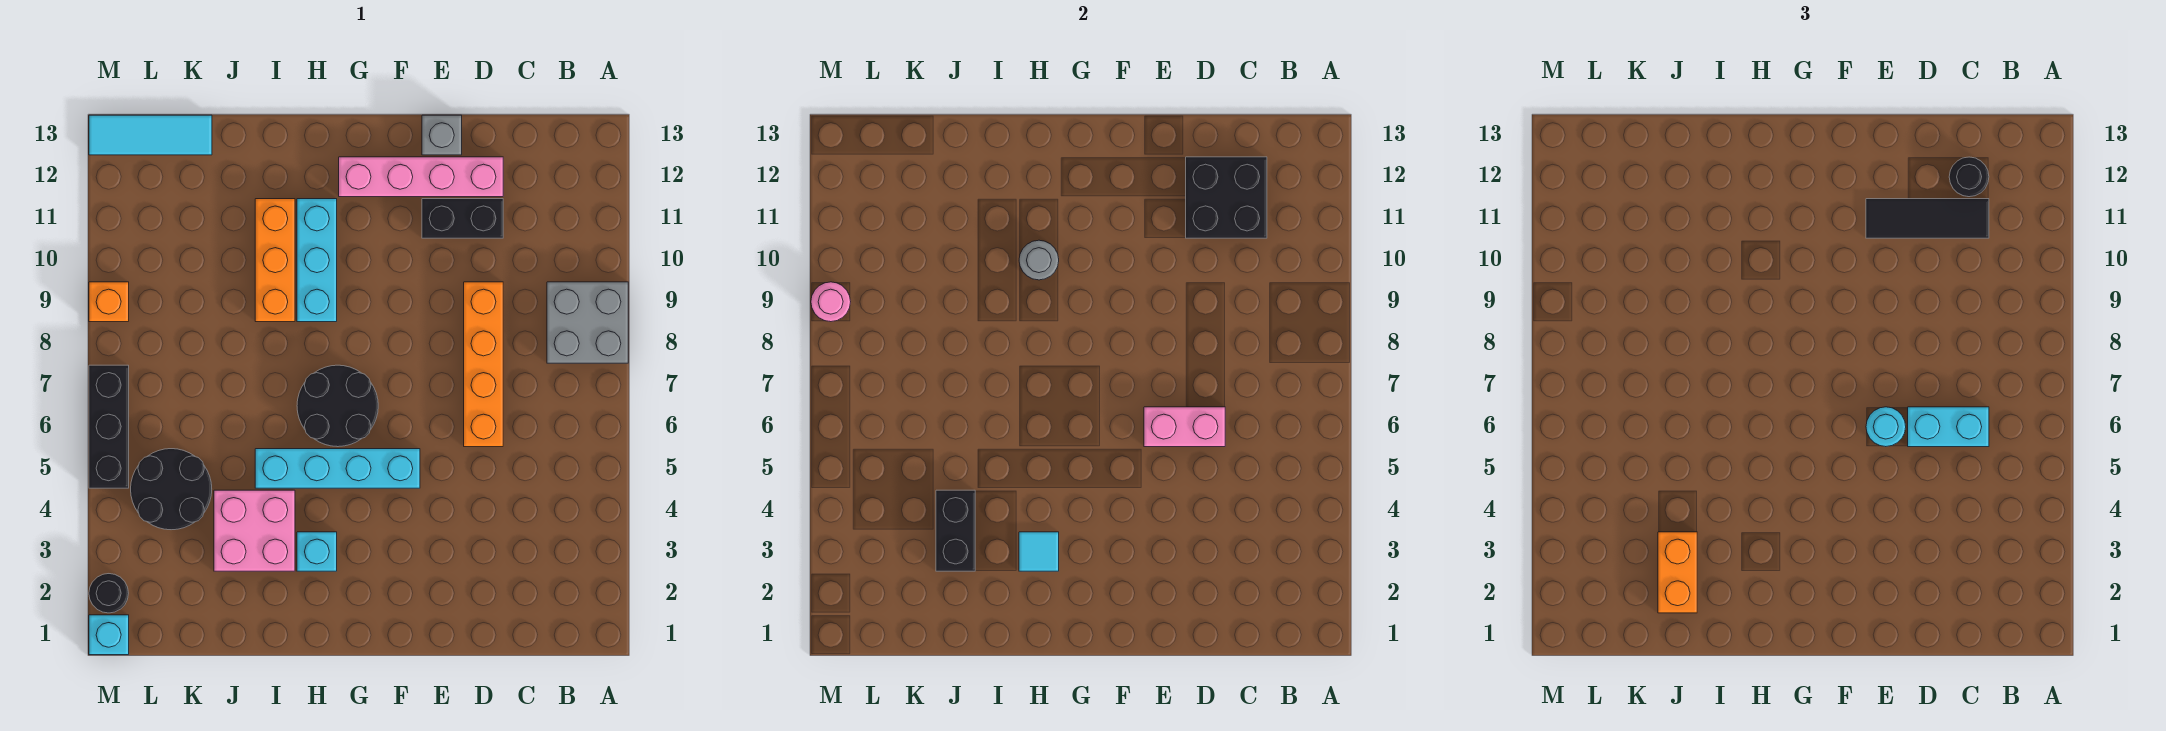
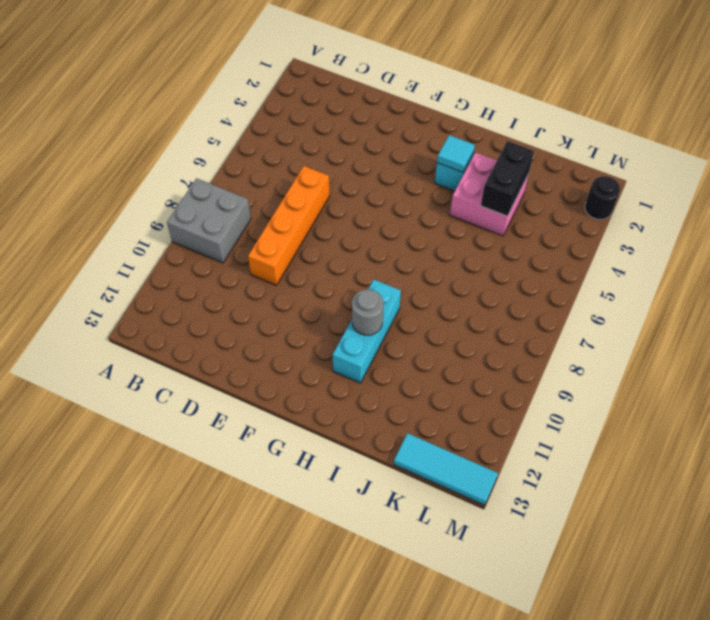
none -> black 1x2 brick [422,199,503,238]
none -> pink 1x4 brick [339,157,503,197]
none -> grey 1x1 brick [422,115,462,155]

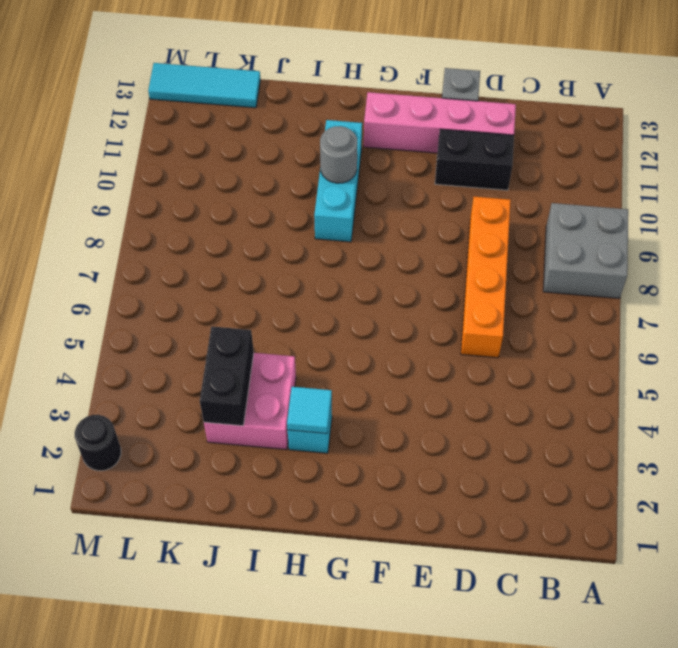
none -> cyan 1x4 brick [255,449,420,488]
none -> black 2x2 round brick [297,365,378,447]
none -> orange 1x3 brick [255,199,295,322]

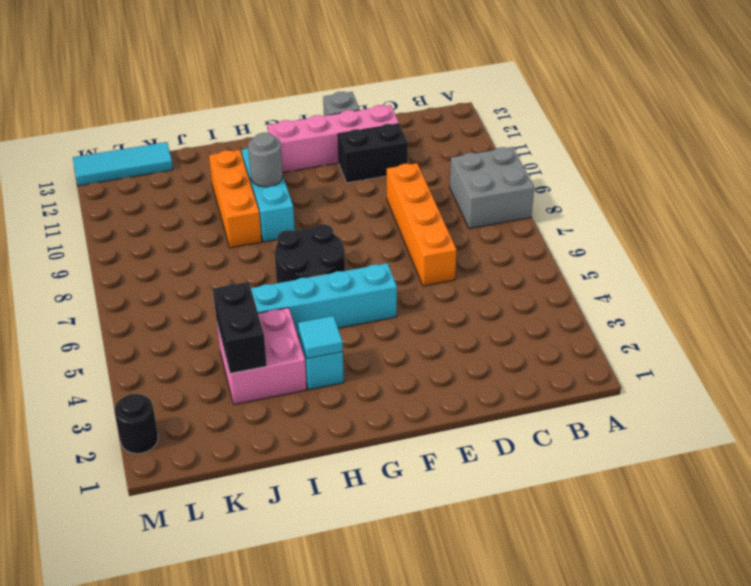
none -> black 2x2 round brick [131,449,212,530]
none -> cyan 1x1 brick [89,615,129,655]
none -> black 1x3 brick [89,365,129,488]

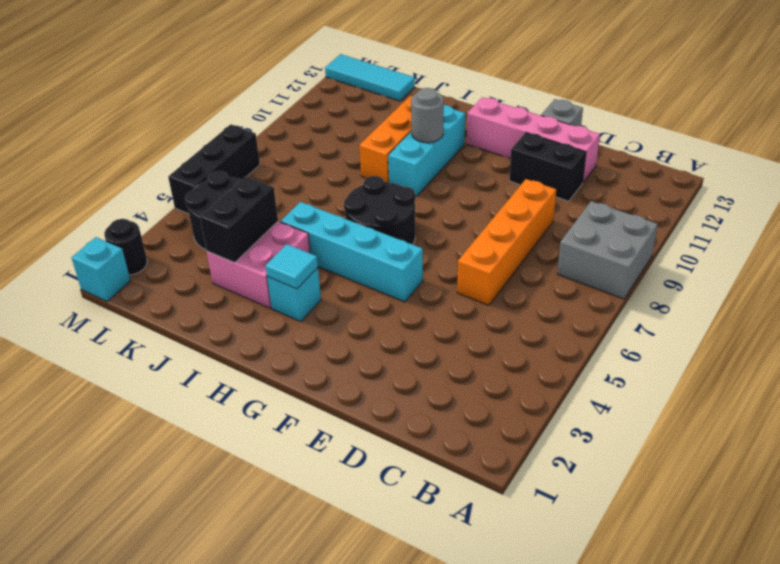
none -> orange 1x1 brick [89,282,129,322]
none -> black 2x2 brick [1186,157,1267,238]
none -> pink 1x2 brick [1144,407,1225,447]

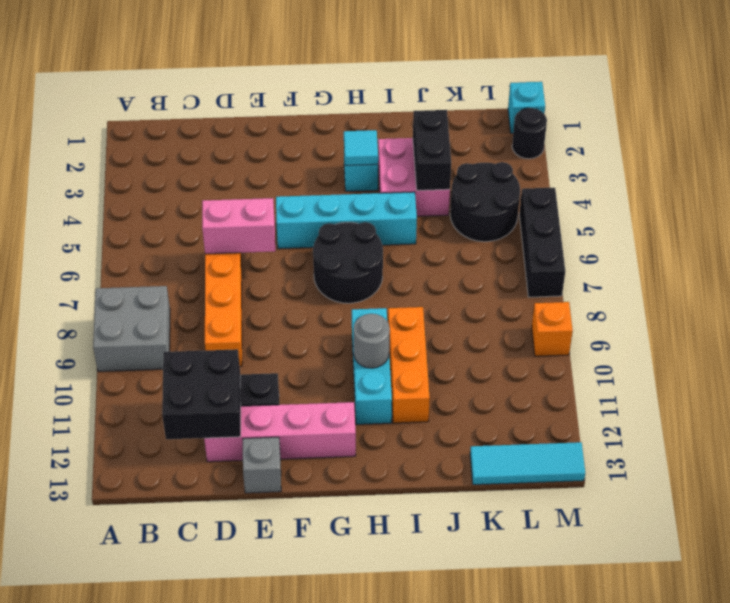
none -> pink 1x1 round brick [811,282,851,322]
none -> cyan 1x2 brick [1908,407,1989,447]
none -> black 1x3 tile [1866,199,1989,238]

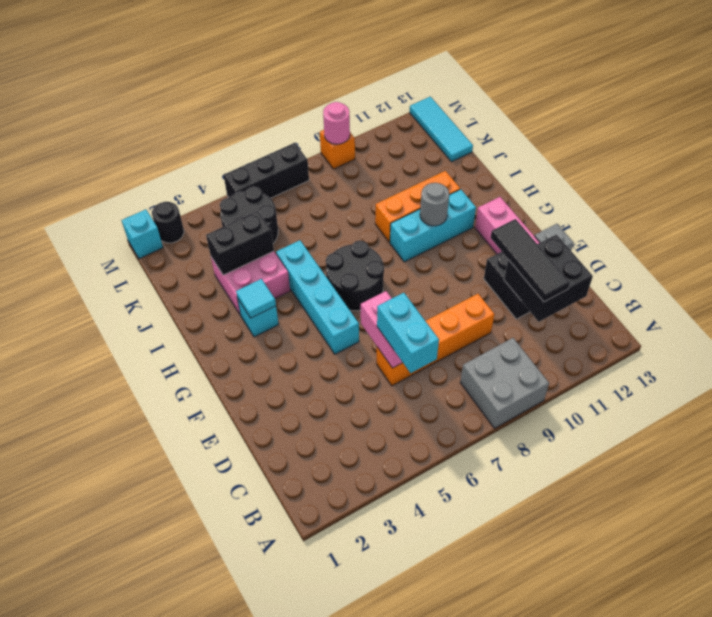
none -> black 1x1 round brick [1949,157,1989,197]
none -> cyan 1x1 round brick [1866,407,1906,447]
none -> orange 1x2 brick [1658,532,1697,613]

